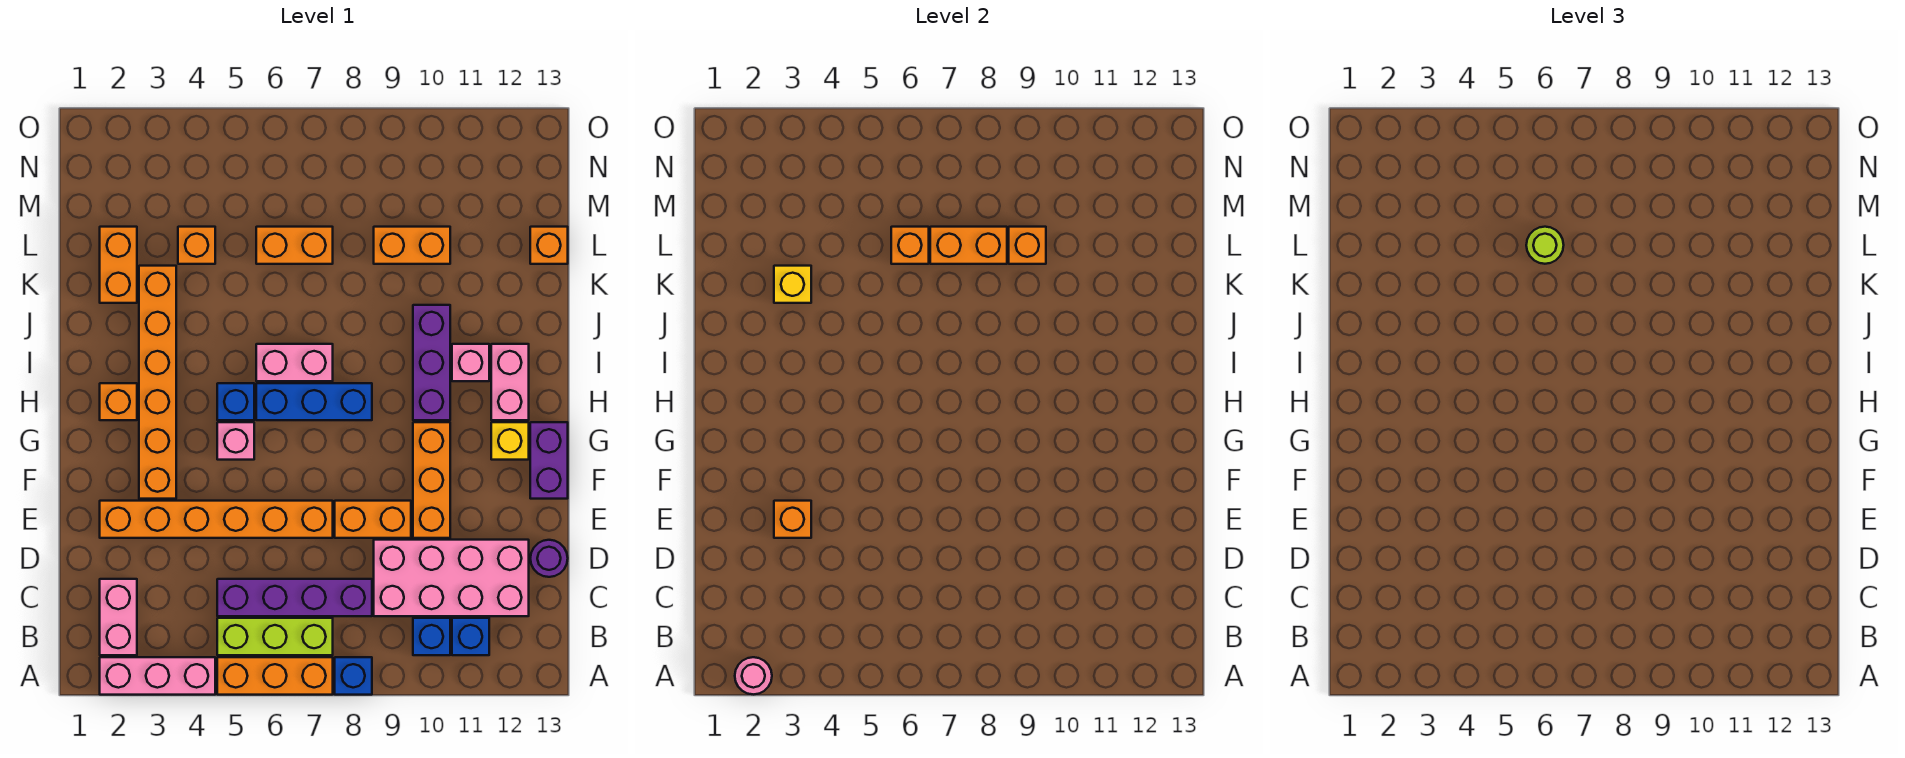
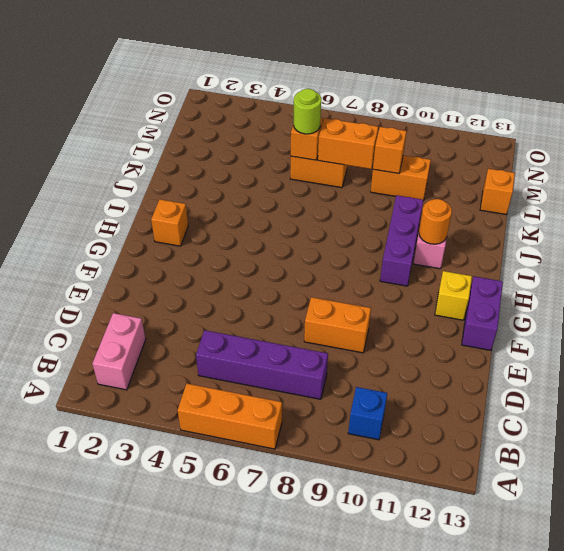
orange 1x1 round brick [419,199,452,244] -> none
none -> pink 1x3 brick [100,657,215,695]
none -> blue 1x1 brick [335,657,372,695]
none -> lime 1x3 brick [217,618,333,655]
none -> blue 1x1 brick [452,618,489,655]

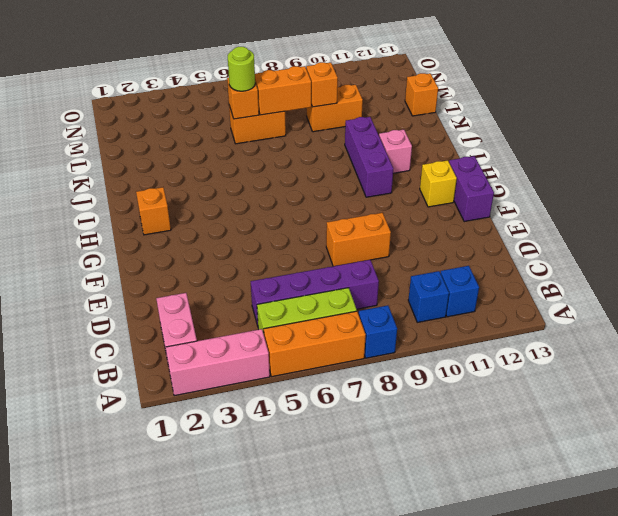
none -> pink 2x4 brick [374,540,529,616]
none -> purple 1x1 round brick [530,540,568,577]
none -> orange 1x6 brick [100,501,333,538]
none -> orange 1x3 brick [413,422,450,538]

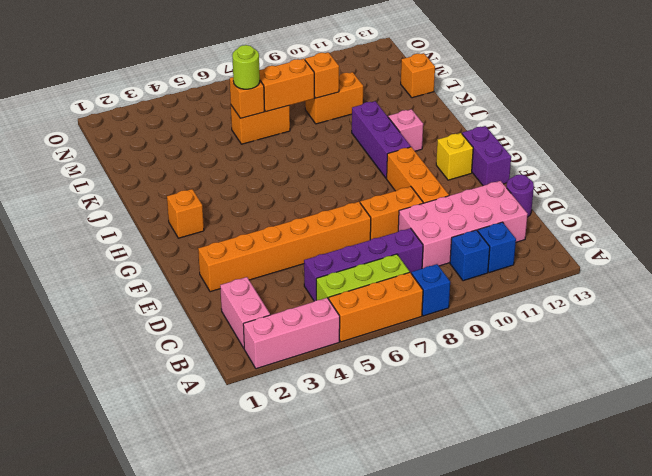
none -> orange 1x6 brick [139,266,176,499]
none -> pink 1x1 brick [217,422,254,460]
none -> blue 1x1 brick [217,383,254,420]
none -> blue 1x3 brick [256,383,372,420]

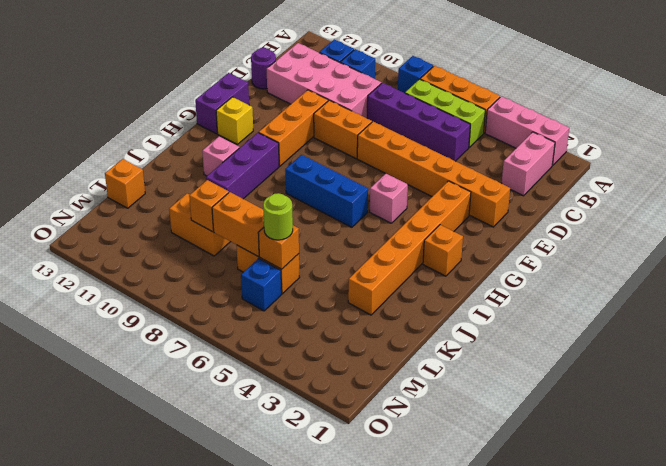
blue 1x1 brick [241,258,282,311] -> blue 1x1 brick moved to [217,383,254,420]
none -> pink 1x2 brick [491,344,529,420]
none -> pink 1x2 brick [256,344,333,381]
none -> orange 1x2 brick [100,227,137,303]
none -> orange 1x1 brick [178,227,215,264]

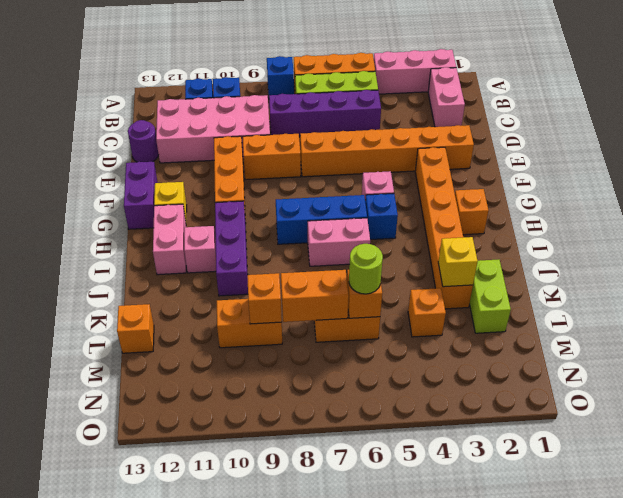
lime 1x2 brick [470,259,511,333] -> orange 1x2 brick [100,227,137,303]
none -> pink 1x1 round brick [735,657,772,694]
none -> orange 1x1 brick [774,501,811,538]

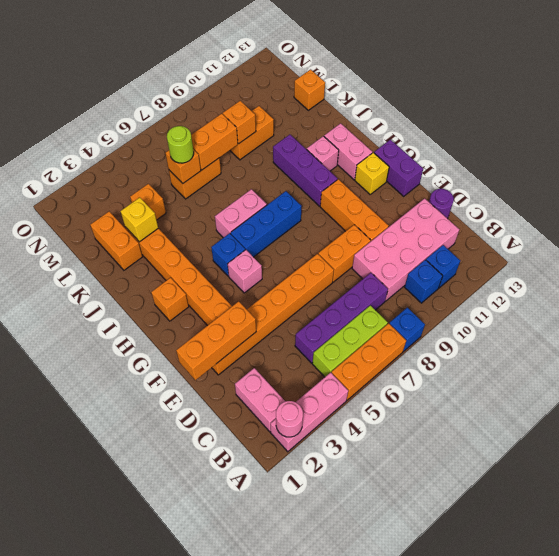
orange 1x3 brick [176,301,256,380] -> orange 1x1 brick [774,501,811,538]

